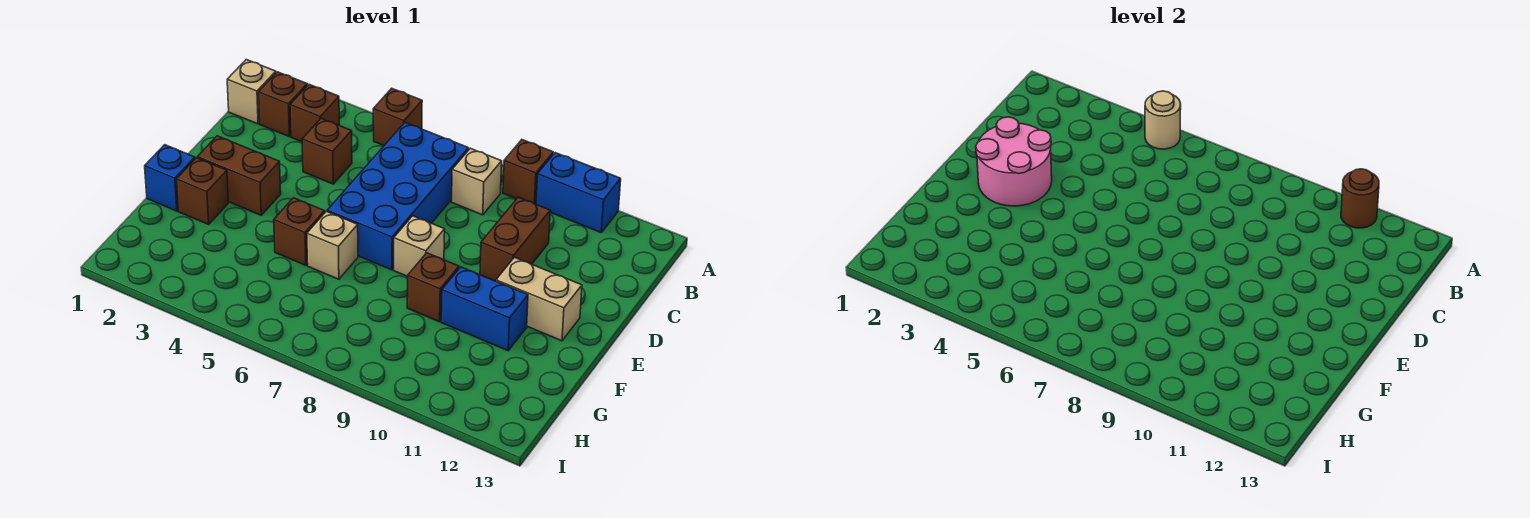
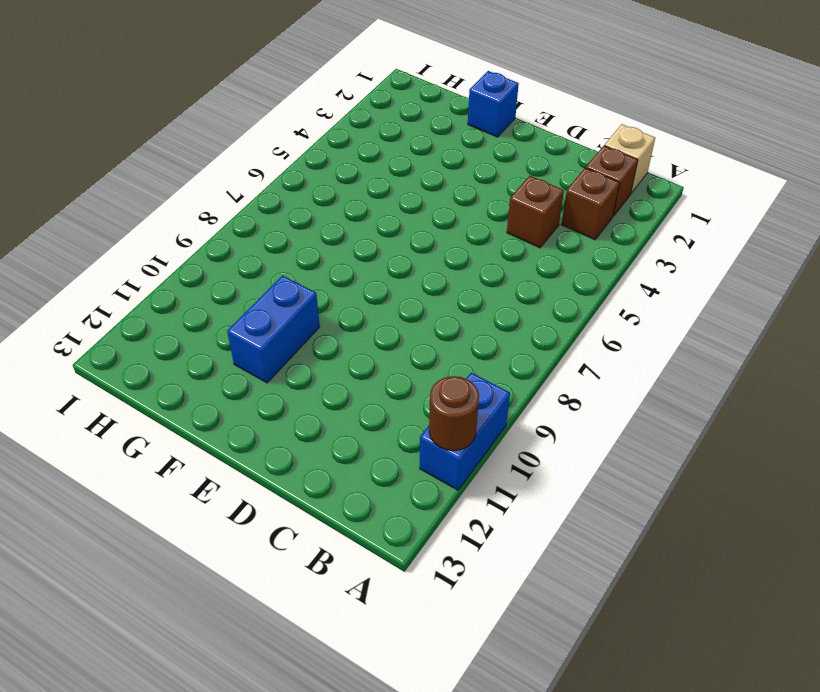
none -> brown 1x1 brick [373,88,422,145]
none -> brown 1x1 brick [503,140,553,204]
none -> blue 2x4 brick [327,123,469,270]

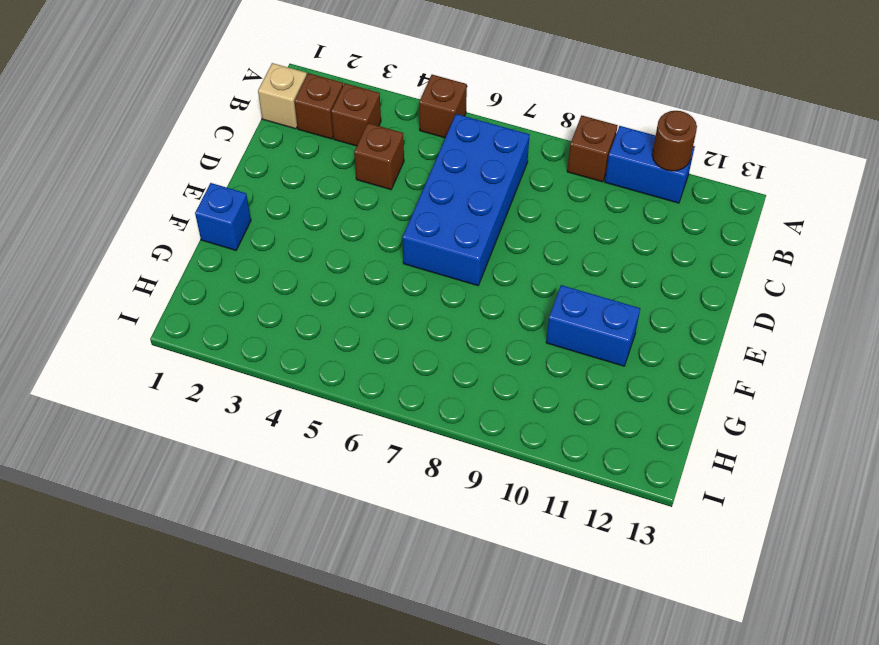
none -> tan 1x1 brick [452,148,502,215]
none -> brown 1x2 brick [480,197,550,281]
none -> brown 1x2 brick [197,136,281,215]

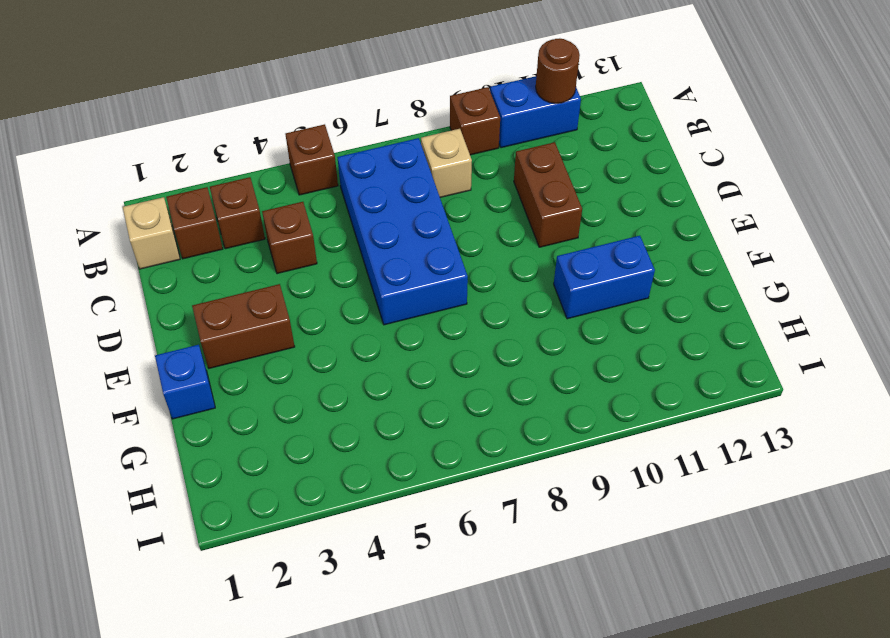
none -> tan 1x1 brick [394,216,445,277]
none -> tan 1x2 brick [496,257,582,341]
none -> brown 1x1 brick [176,158,228,224]

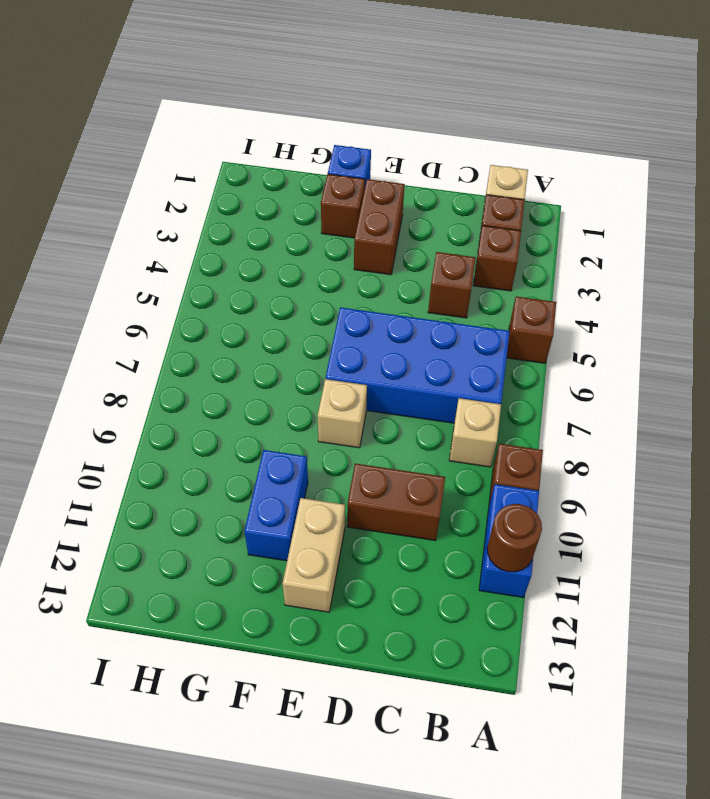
none -> brown 1x1 brick [274,198,325,265]
none -> tan 1x1 brick [307,211,358,279]
none -> brown 1x1 brick [407,253,459,322]

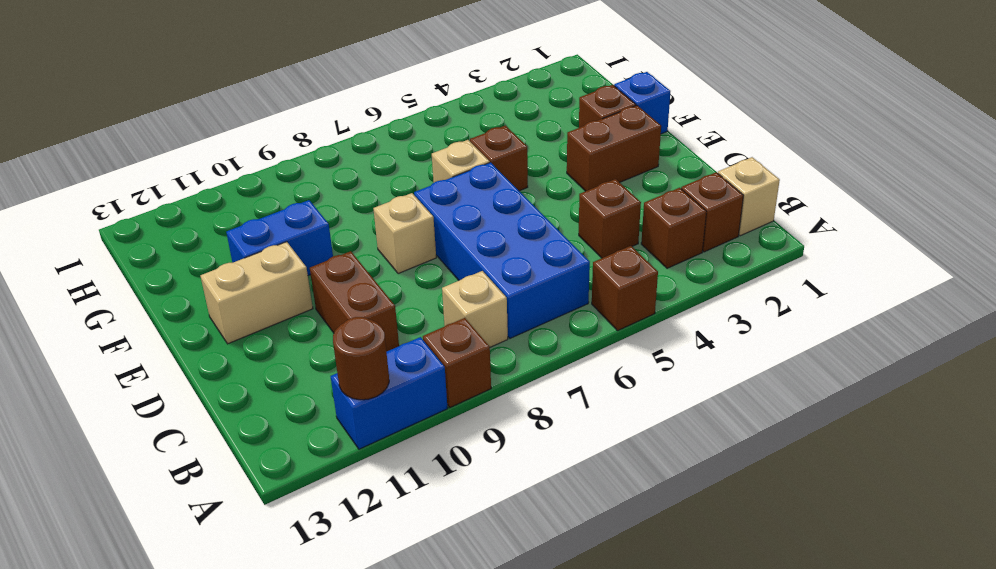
none -> brown 1x1 brick [407,253,459,322]
none -> tan 1x1 round brick [1145,91,1181,149]
none -> pink 2x2 round brick [976,117,1052,206]

